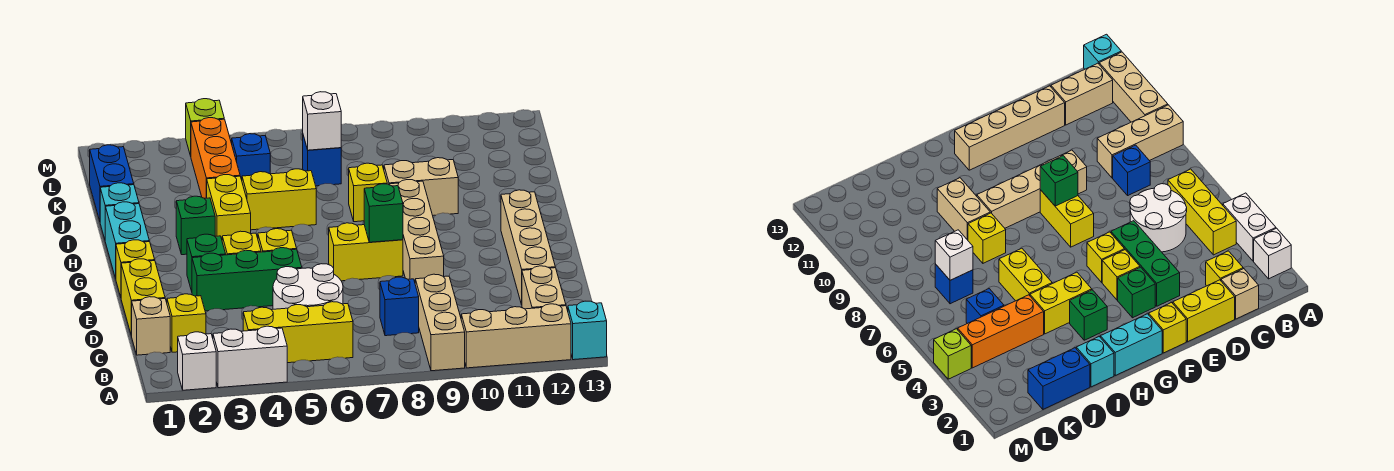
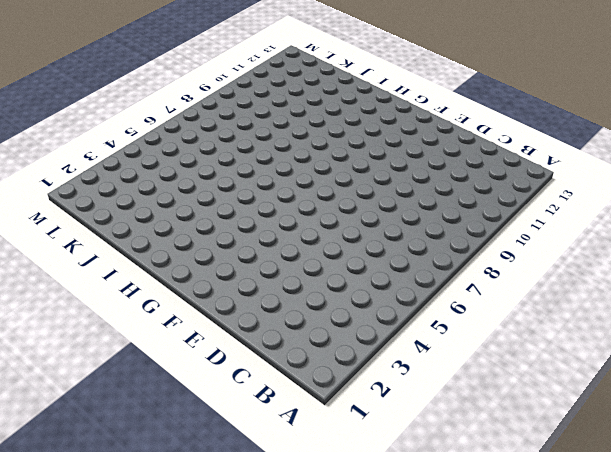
none -> white 1x1 brick [178,332,216,390]
none -> white 1x2 brick [213,326,287,388]
none -> tan 1x3 brick [415,274,465,371]
none -> tan 1x3 brick [461,304,571,368]

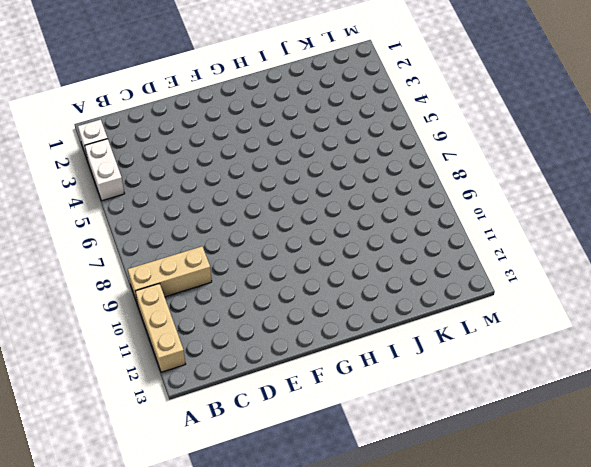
none -> cyan 1x1 brick [568,301,607,360]
none -> yellow 1x3 brick [243,302,353,363]
none -> tan 1x2 brick [522,266,566,309]
none -> tan 1x1 brick [132,297,170,355]

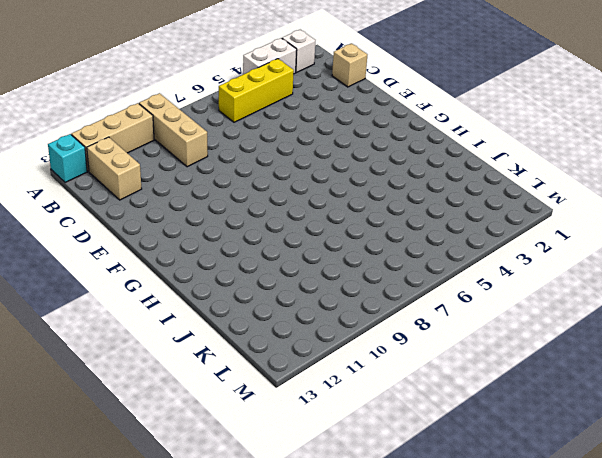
none -> yellow 1x1 brick [167,294,206,352]
none -> white 2x2 round brick [273,264,343,309]
none -> blue 1x1 brick [380,277,419,336]
none -> yellow 1x2 brick [121,259,165,336]

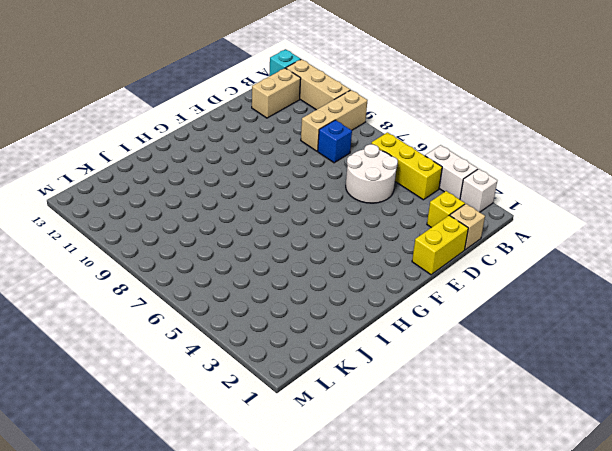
none -> tan 1x4 brick [501,190,555,305]
none -> green 1x3 brick [192,248,302,311]
none -> tan 1x4 brick [389,180,444,282]
none -> yellow 1x1 brick [116,240,155,297]

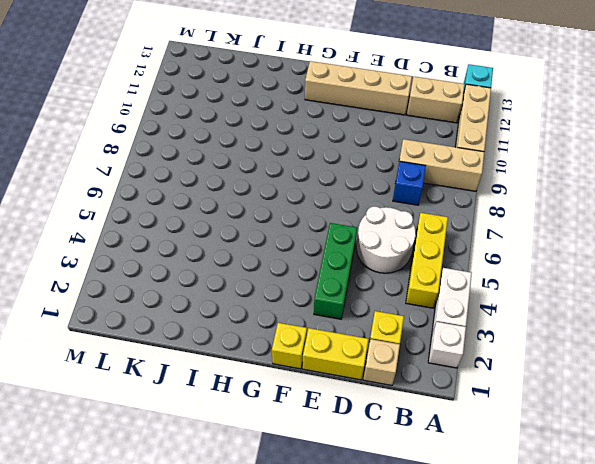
none -> tan 1x4 brick [389,180,444,282]
none -> green 1x1 brick [187,234,226,291]
none -> yellow 1x1 brick [222,231,261,255]
none -> yellow 1x1 brick [258,229,297,252]

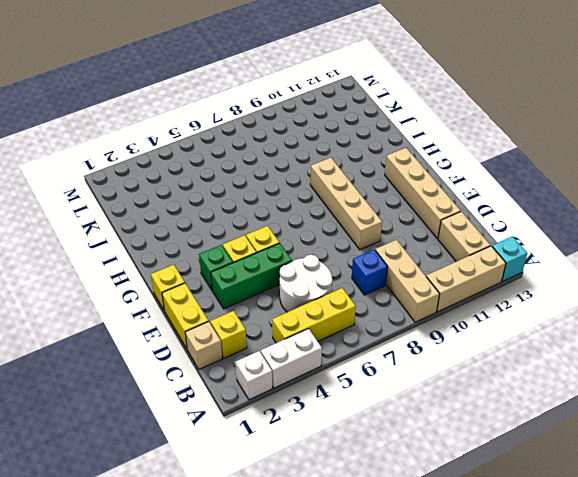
none -> yellow 1x2 brick [329,223,403,281]
none -> cyan 1x2 brick [105,202,149,278]
none -> green 1x1 brick [176,196,215,255]
none -> yellow 1x2 brick [207,175,251,239]

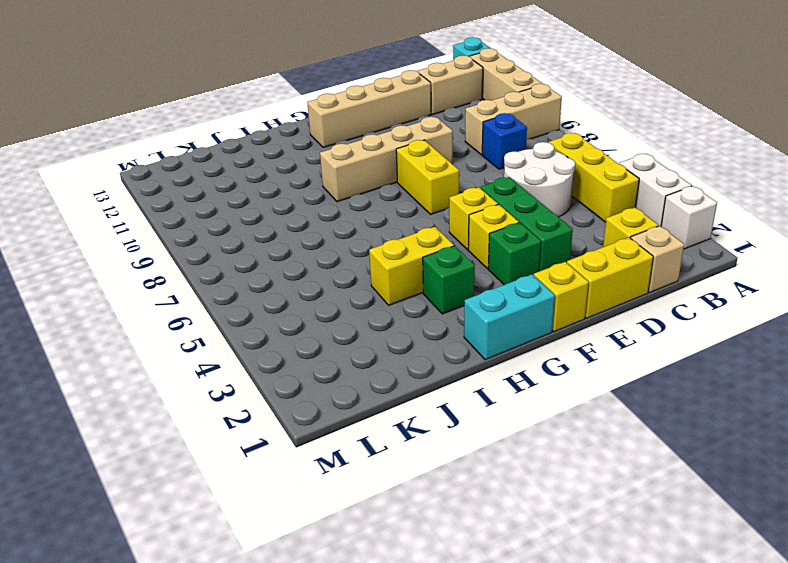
none -> cyan 1x1 brick [100,183,139,239]
none -> yellow 1x2 brick [242,169,316,230]
none -> yellow 1x1 brick [349,163,387,222]
none -> tan 1x2 brick [384,158,458,215]

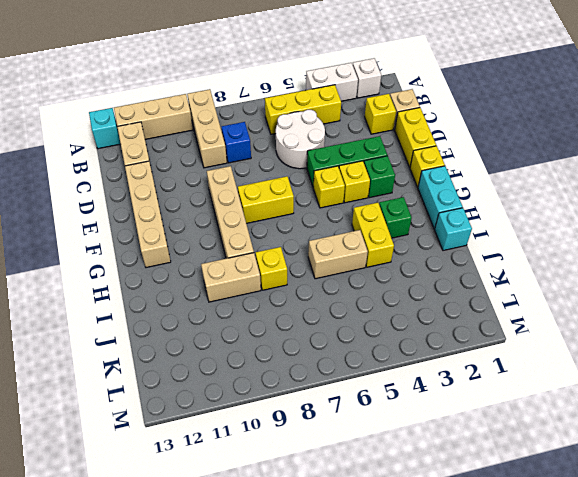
tan 1x2 brick [308,230,368,279] -> yellow 1x2 brick [242,169,316,230]
none -> blue 1x2 brick [90,145,134,221]
none -> orange 1x3 brick [191,118,240,198]
none -> blue 1x1 brick [232,134,270,180]
none -> blue 1x1 brick [303,136,341,186]

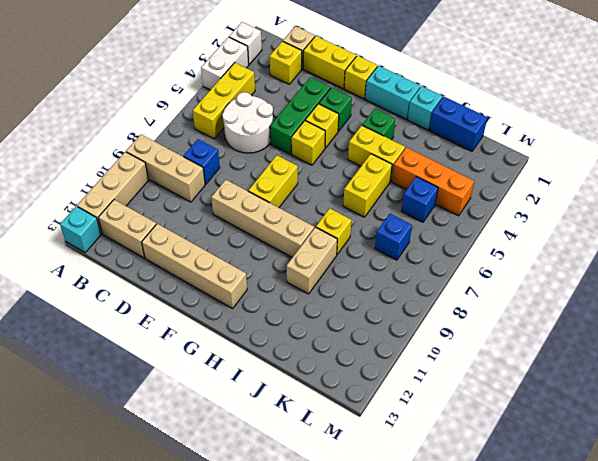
none -> lime 1x1 brick [186,99,224,156]
none -> green 1x1 brick [364,184,403,242]
none -> white 1x1 brick [303,92,341,150]

